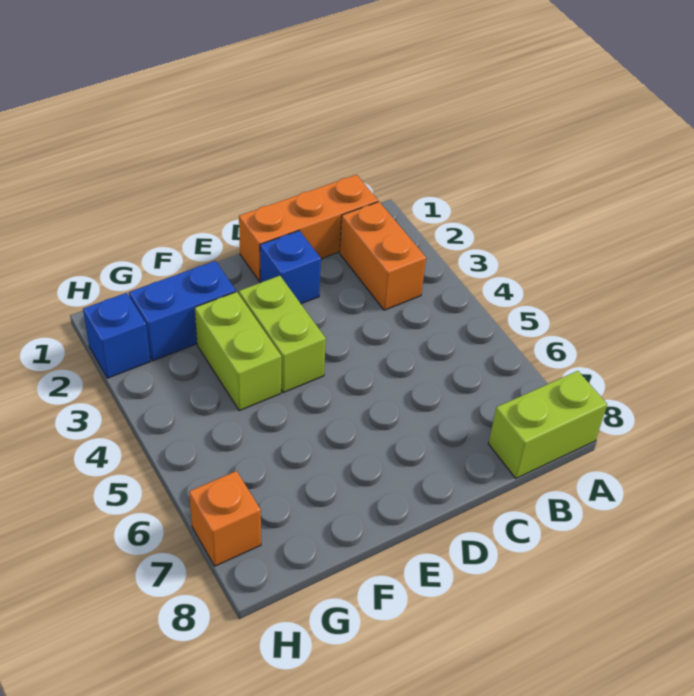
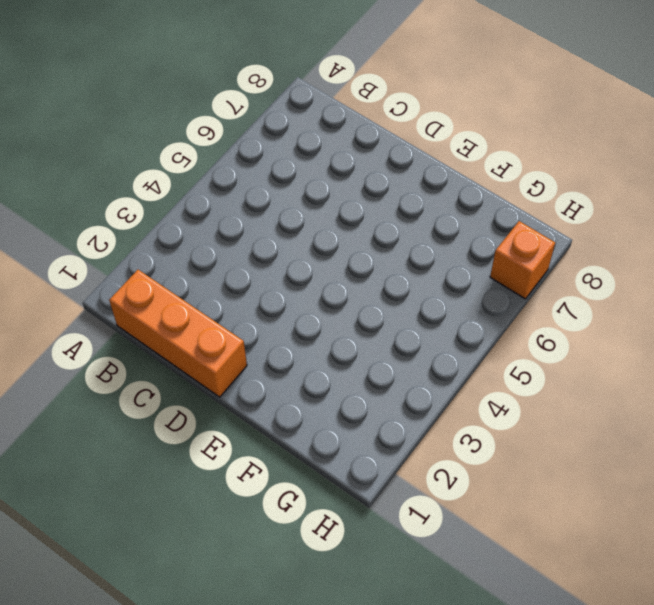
none -> lime 1x2 brick [488,371,607,478]
none -> orange 1x2 brick [340,202,426,310]

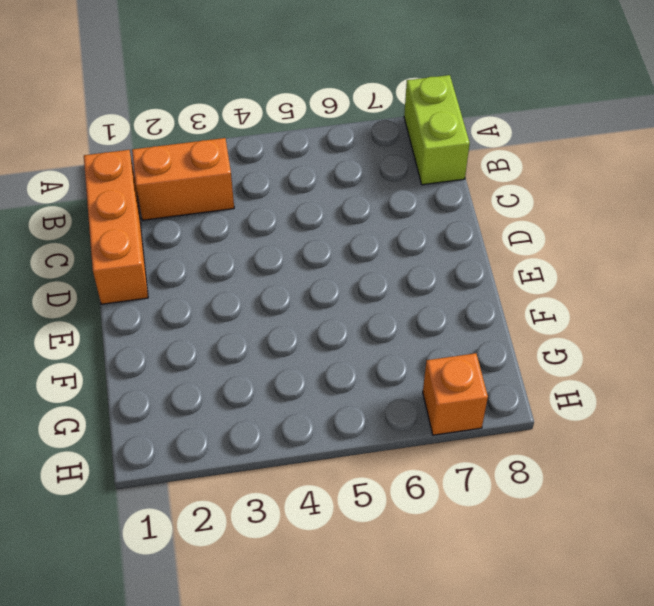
none -> blue 1x1 brick [260,230,321,304]
none -> lime 1x2 brick [239,276,326,392]

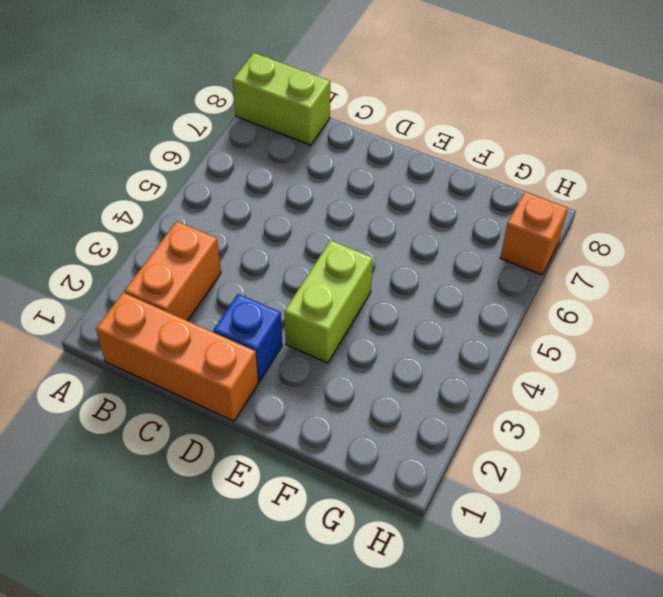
none -> blue 1x2 brick [129,261,236,361]
none -> lime 1x2 brick [195,292,281,411]

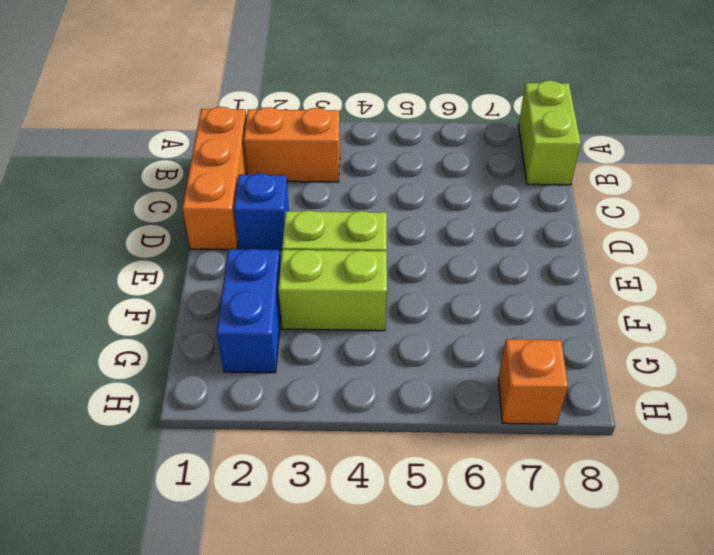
none -> blue 1x1 brick [83,293,150,378]

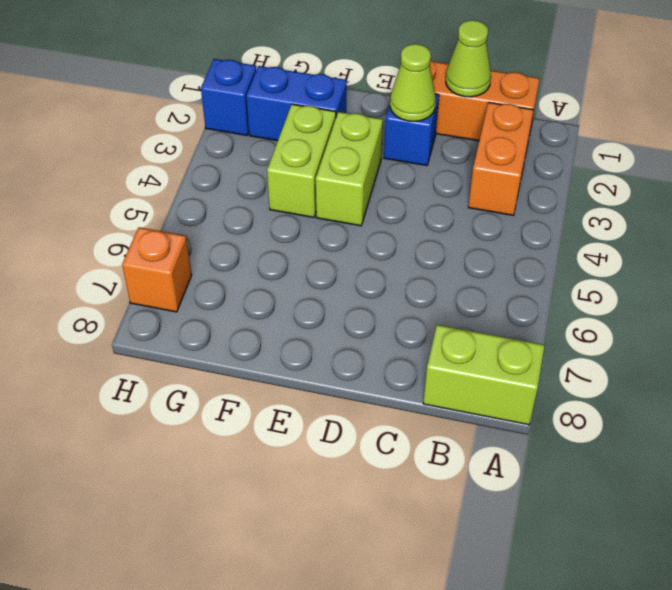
lime 1x1 cone [446,20,491,97] -> none
lime 1x1 cone [390,44,436,121] -> none

